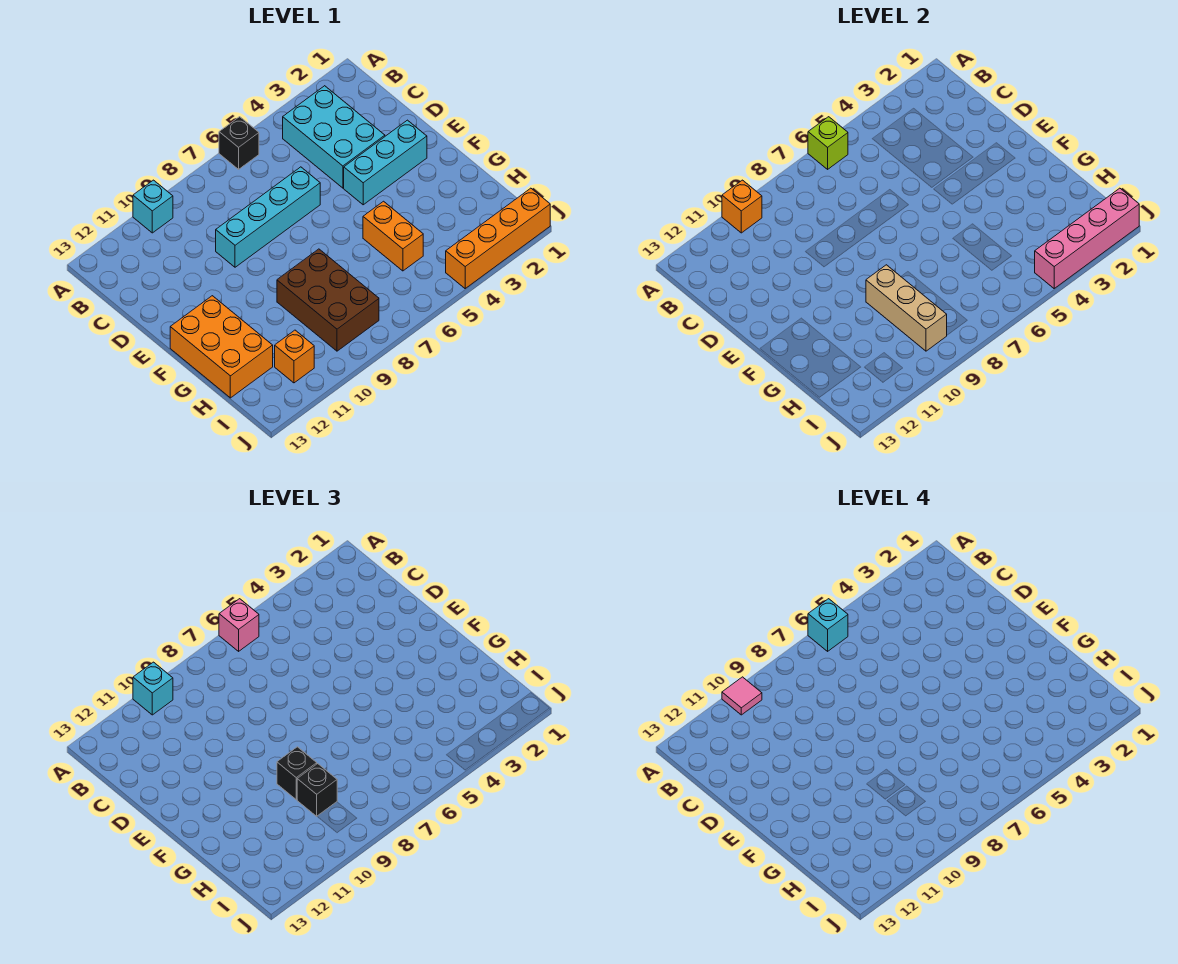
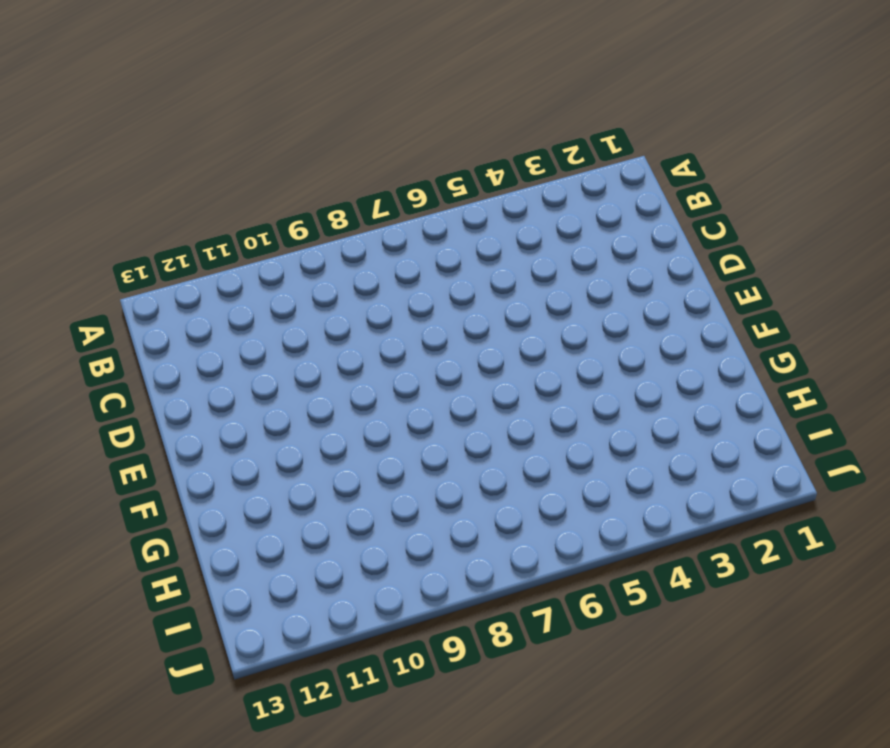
none -> black 1x1 brick [219,117,259,169]
none -> cyan 1x1 brick [133,180,173,233]
none -> cyan 2x3 brick [283,86,385,188]

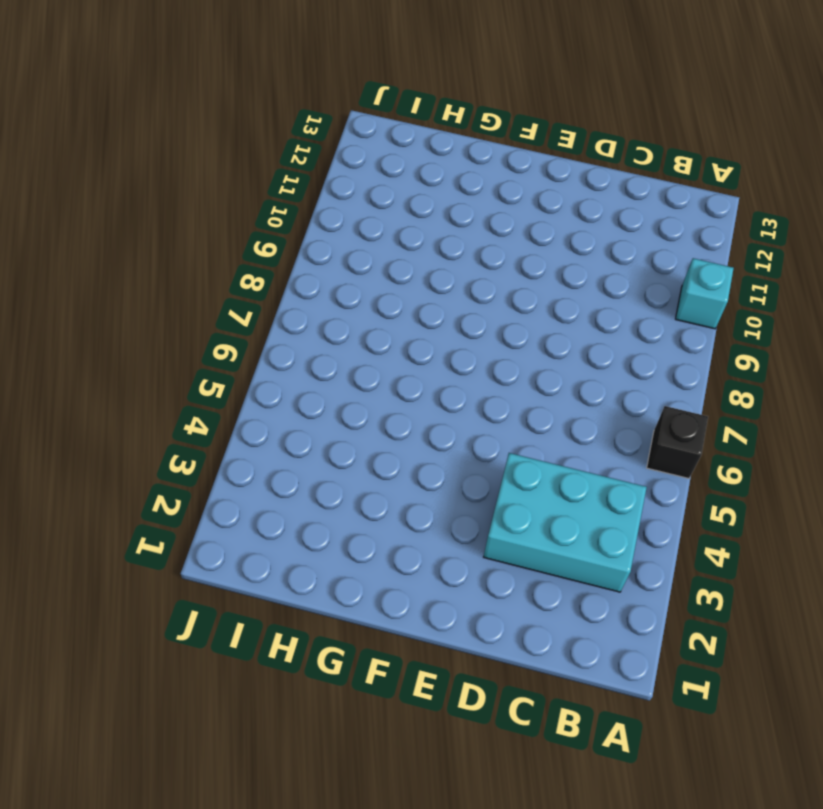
none -> cyan 1x4 brick [216,167,320,267]
none -> cyan 1x3 brick [344,120,427,205]
none -> orange 2x3 brick [170,296,273,398]

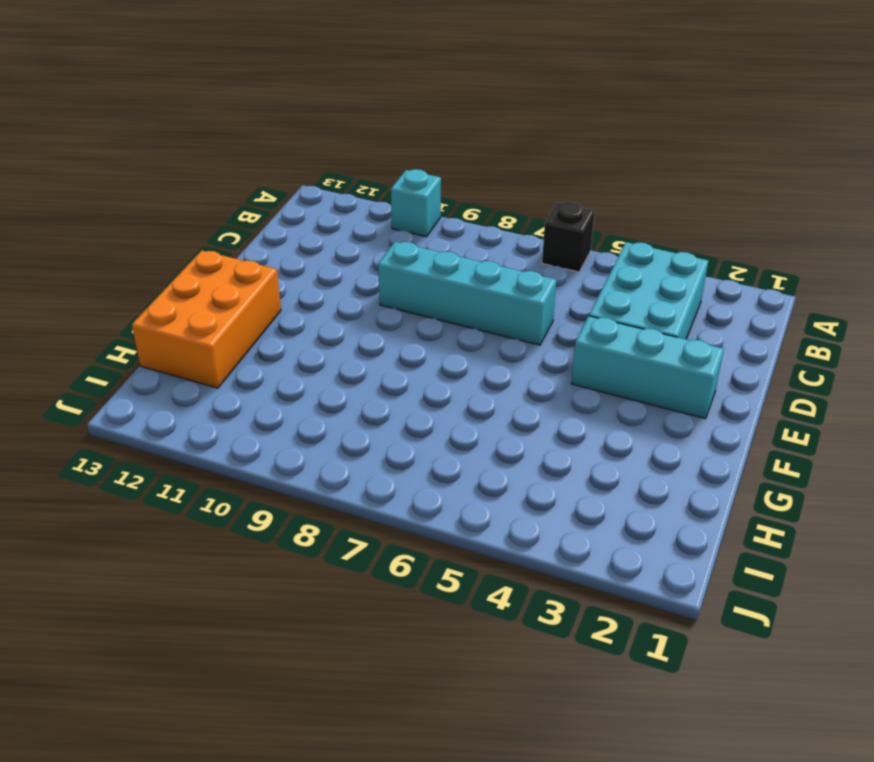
none -> orange 1x2 brick [363,201,423,271]
none -> brown 2x3 brick [277,249,379,351]
none -> orange 1x1 brick [275,330,314,383]

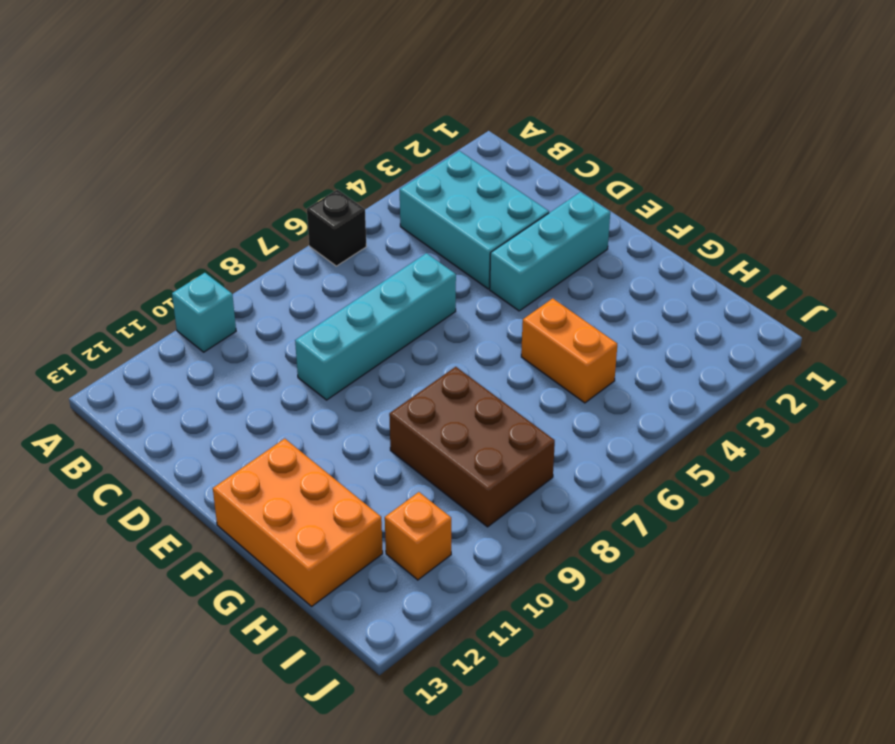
none -> orange 1x4 brick [446,188,550,288]
none -> lime 1x1 brick [808,117,848,169]
none -> orange 1x1 brick [722,180,762,233]

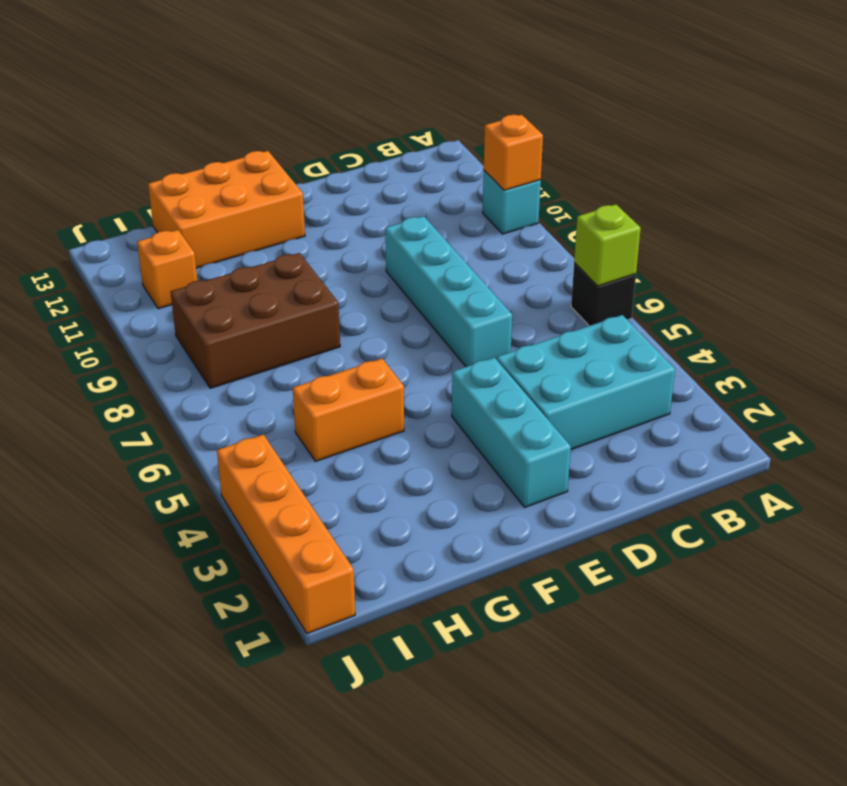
none -> tan 1x3 brick [866,265,947,351]
none -> pink 1x4 brick [1035,188,1139,288]
none -> pink 1x1 brick [219,599,259,651]

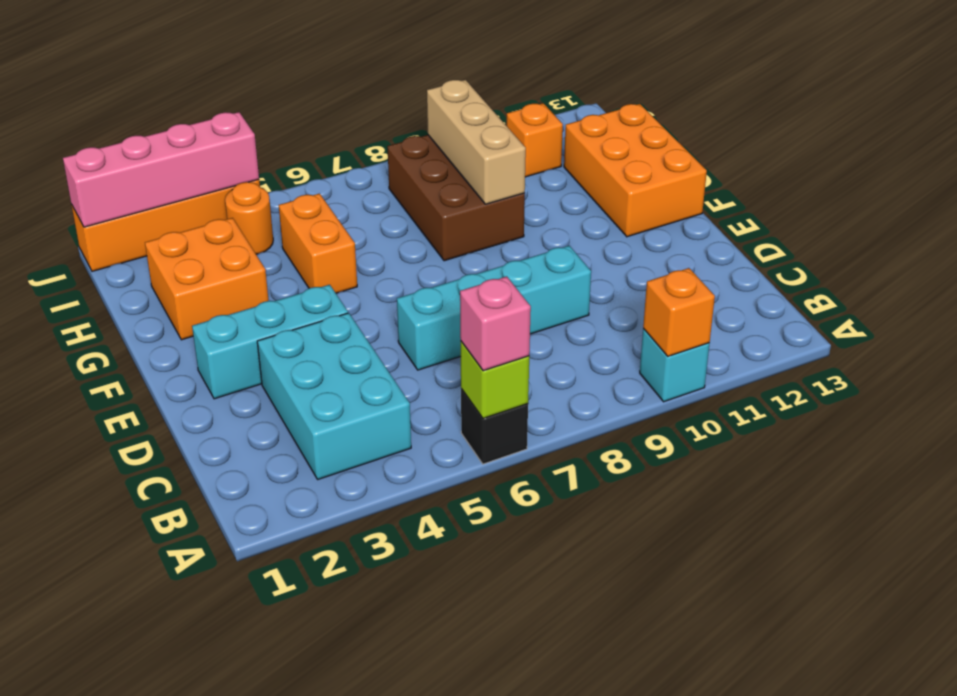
orange 2x2 brick [145,218,269,340] -> none
orange 1x1 round brick [225,182,273,254] -> none
none -> cyan 1x1 brick [133,662,173,715]
none -> black 1x1 brick [277,747,317,800]
none -> black 1x1 brick [297,764,337,816]

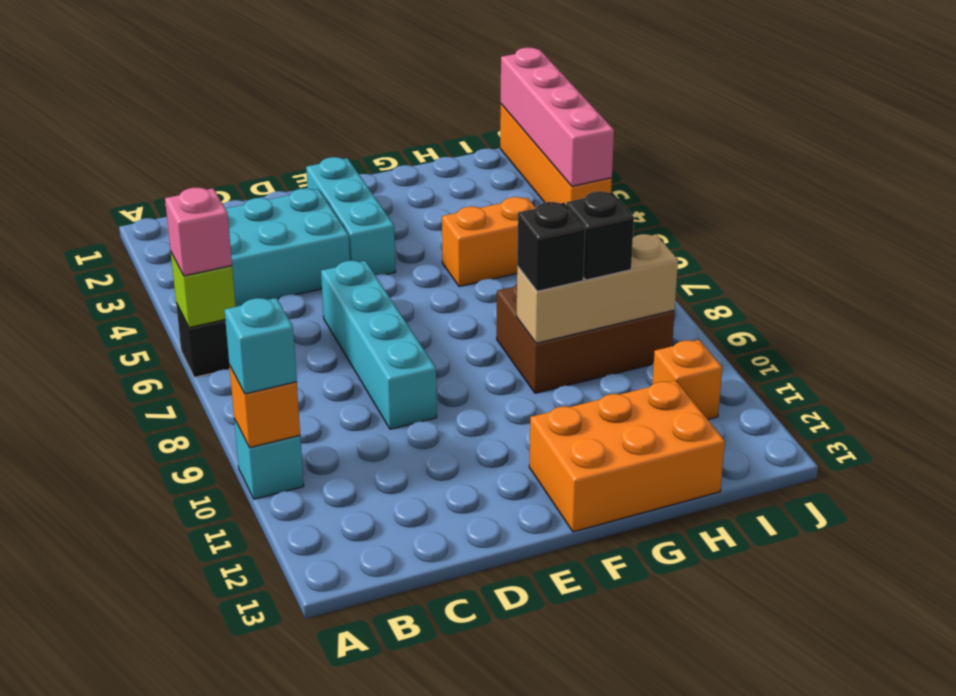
none -> cyan 1x1 brick [808,599,848,651]
none -> pink 1x1 tile [722,677,762,715]

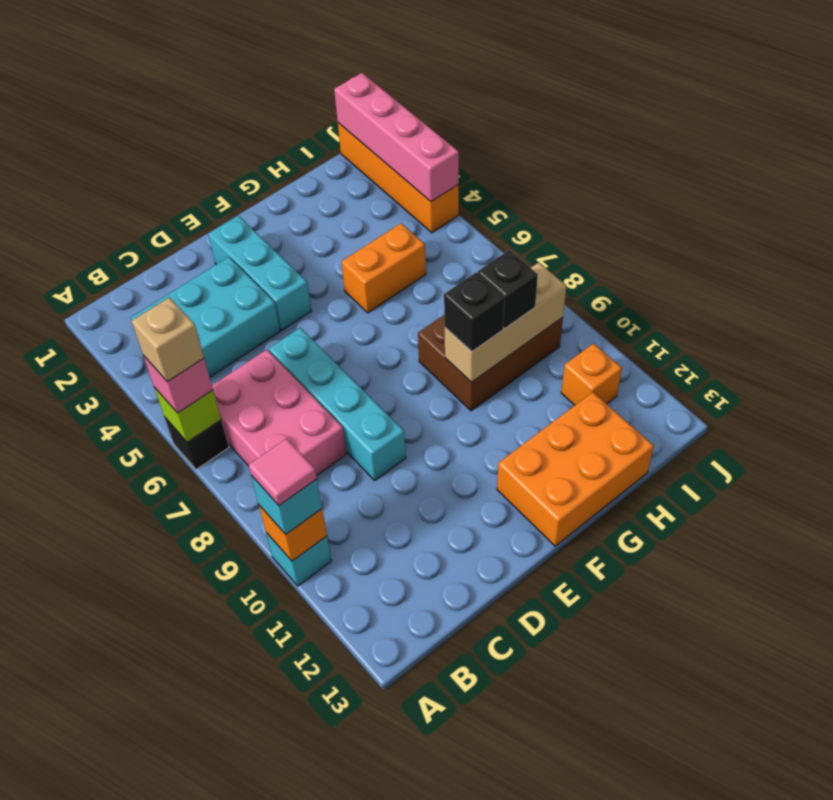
tan 1x1 brick [132,297,204,382] -> cyan 1x1 brick [808,599,848,651]
pink 2x3 brick [212,350,347,476] -> none

